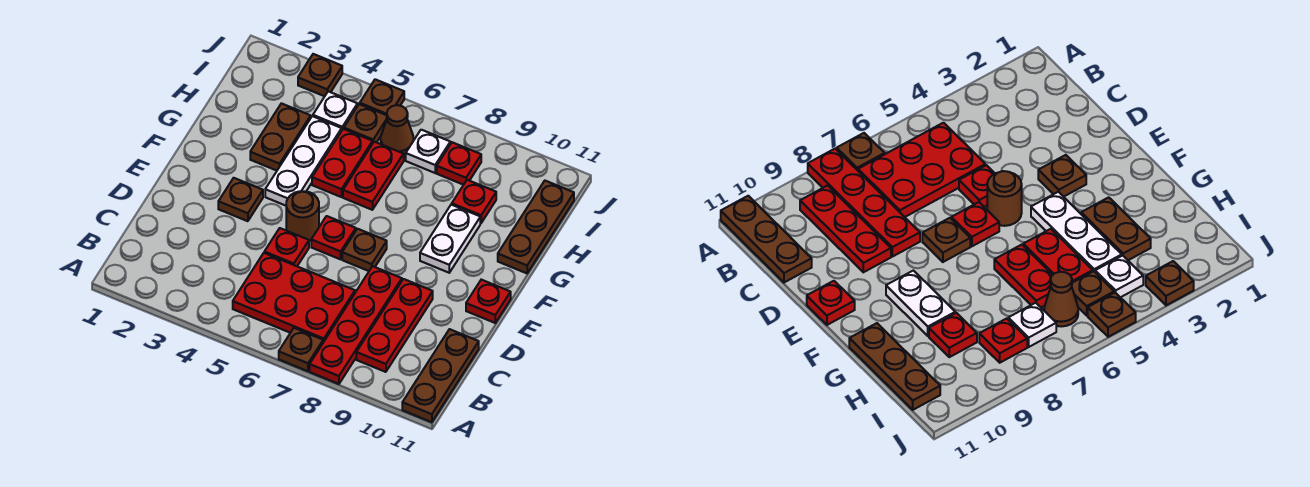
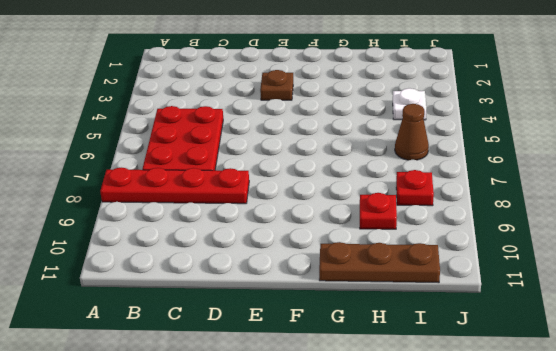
none -> brown 1x1 plate [279,328,323,371]
none -> brown 1x3 plate [402,329,479,422]
none -> red 1x3 plate [356,279,433,372]

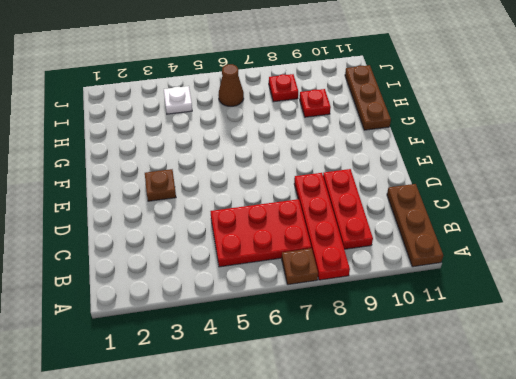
none -> red 1x1 plate [264,228,309,266]
none -> brown 1x1 round brick [286,191,319,241]
none -> red 1x1 plate [311,216,356,259]

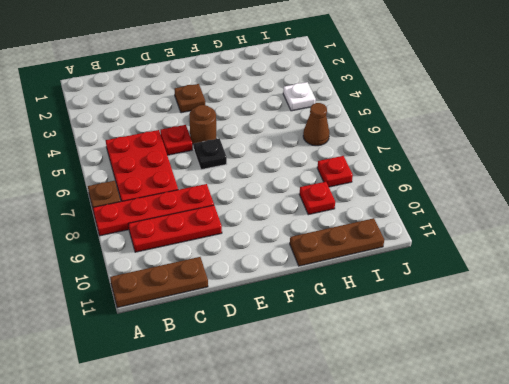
black 1x1 plate [194,138,227,170] -> red 1x1 plate [311,216,356,259]
none -> brown 1x1 plate [342,229,387,271]
none -> red 1x1 plate [466,280,511,323]
none -> white 1x3 plate [265,116,342,206]

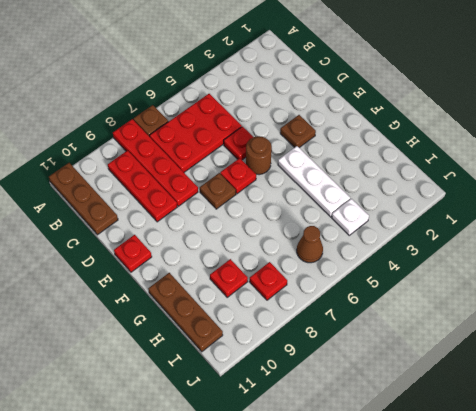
none -> white 1x2 plate [420,204,480,273]
none -> brown 1x2 plate [250,103,311,171]
none -> red 1x2 plate [312,129,373,197]

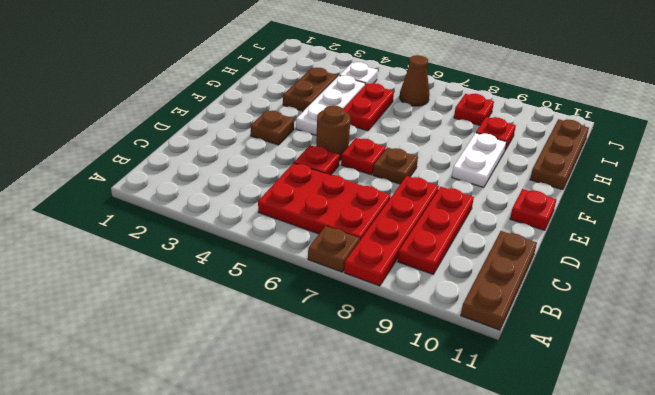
none -> red 1x2 plate [343,142,404,210]
none -> brown 1x1 plate [344,104,387,142]
none -> white 1x1 plate [406,130,450,173]

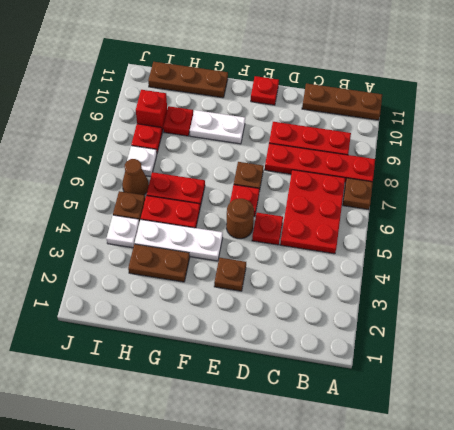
red 1x1 brick [136,90,167,132] -> none
none -> brown 1x1 plate [298,54,342,96]
none -> brown 1x1 plate [360,79,404,115]

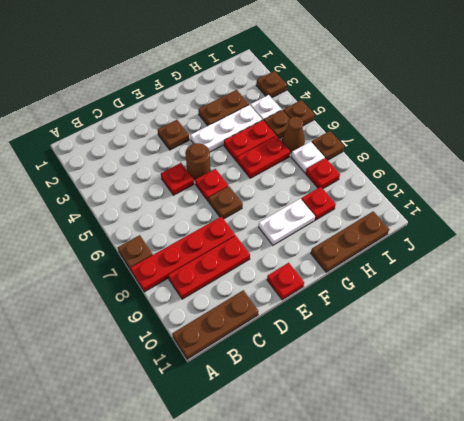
brown 1x1 plate [312,131,344,160] -> none
none -> red 2x3 plate [233,253,355,342]

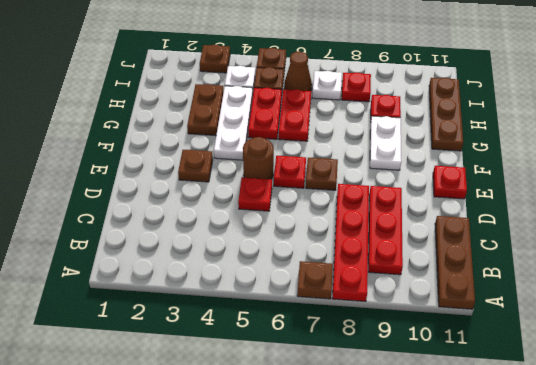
none -> red 2x3 plate [233,253,355,342]

